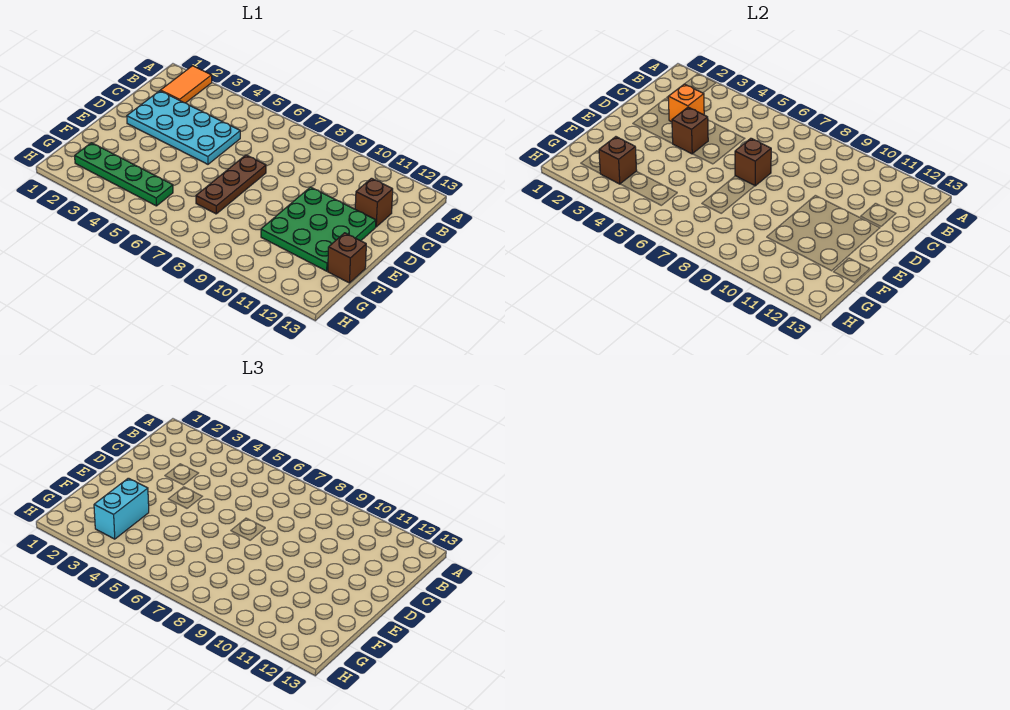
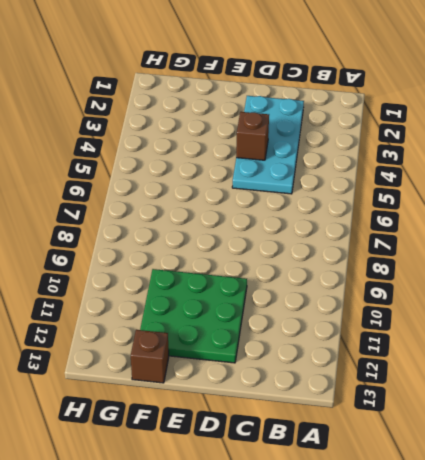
none -> orange 1x2 tile [161,66,212,103]
none -> brown 1x1 brick [355,178,393,227]
none -> brown 1x3 plate [196,155,266,214]

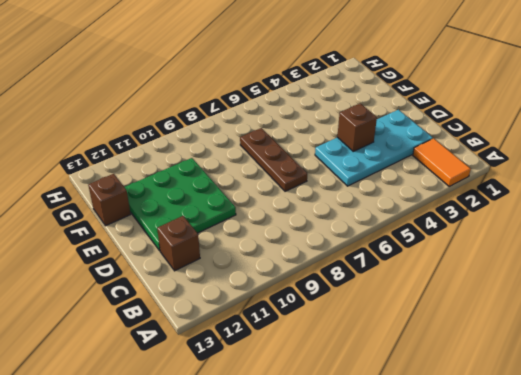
none -> green 1x4 plate [75,143,173,206]
none -> orange 1x1 brick [668,84,704,122]
none -> brown 1x1 brick [735,138,771,186]

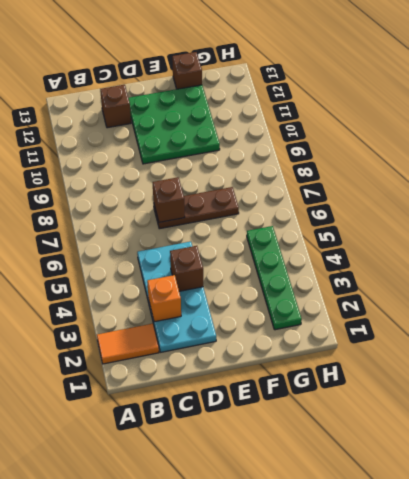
none -> brown 1x1 brick [599,137,637,184]
none -> cyan 1x2 brick [94,478,149,539]

